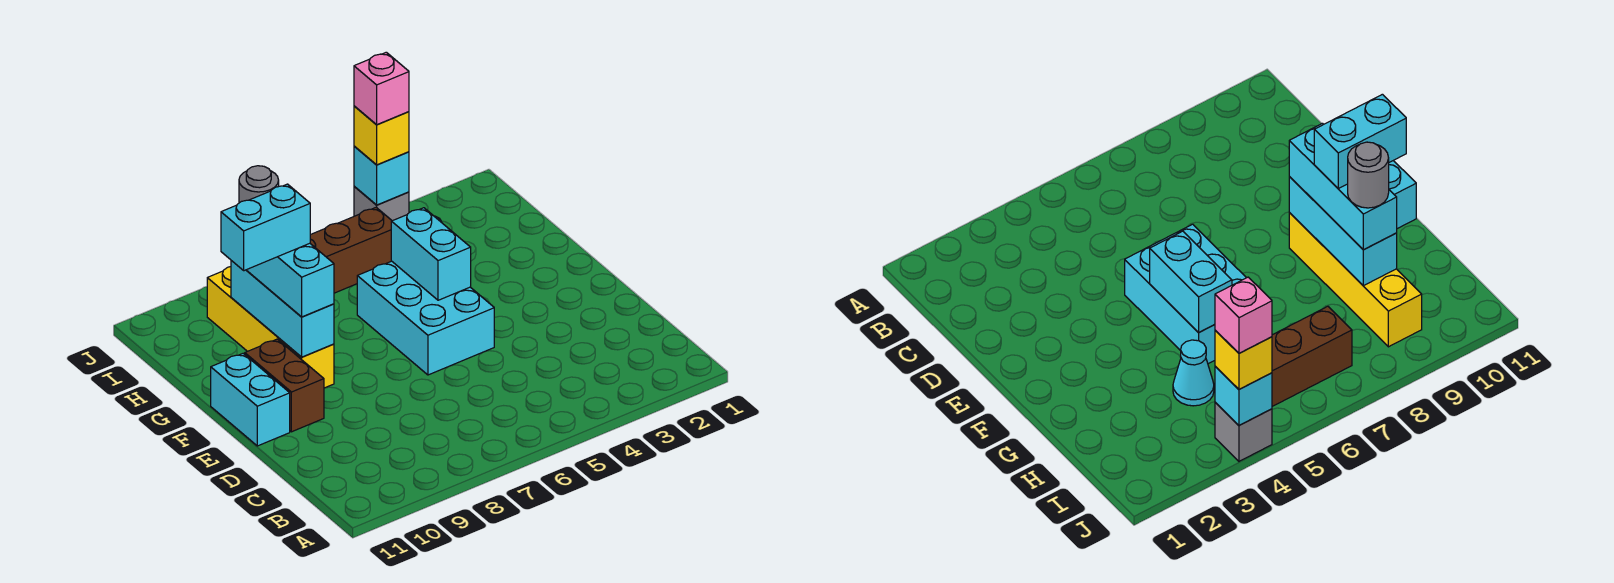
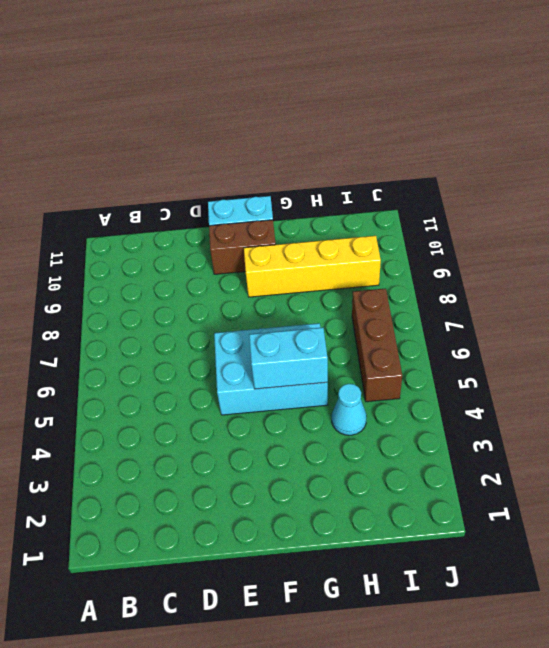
none -> grey 1x1 brick [354,186,409,221]
none -> cyan 1x3 brick [231,261,334,357]
none -> cyan 1x1 brick [354,146,409,205]

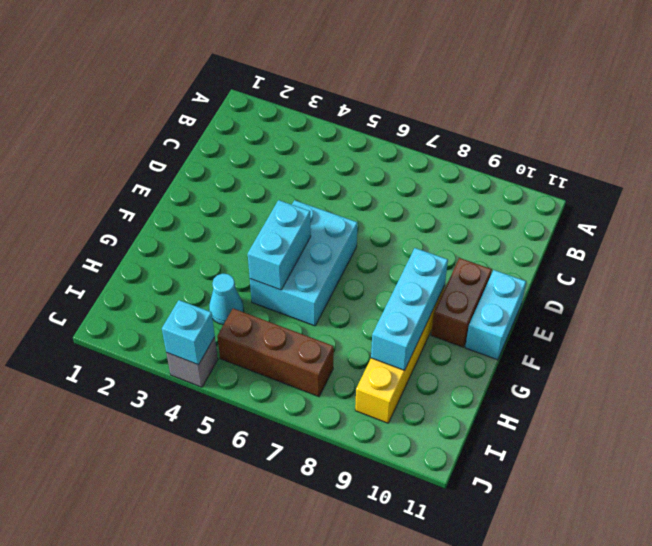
none -> cyan 1x3 brick [247,243,334,317]
none -> yellow 1x1 brick [354,106,409,165]
none -> cyan 1x2 brick [221,184,310,271]

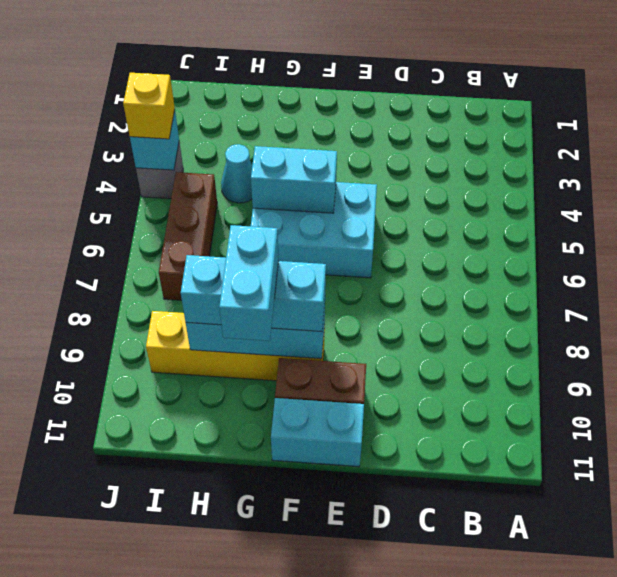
none -> grey 1x1 round brick [239,166,279,203]
none -> pink 1x1 brick [354,52,409,125]

